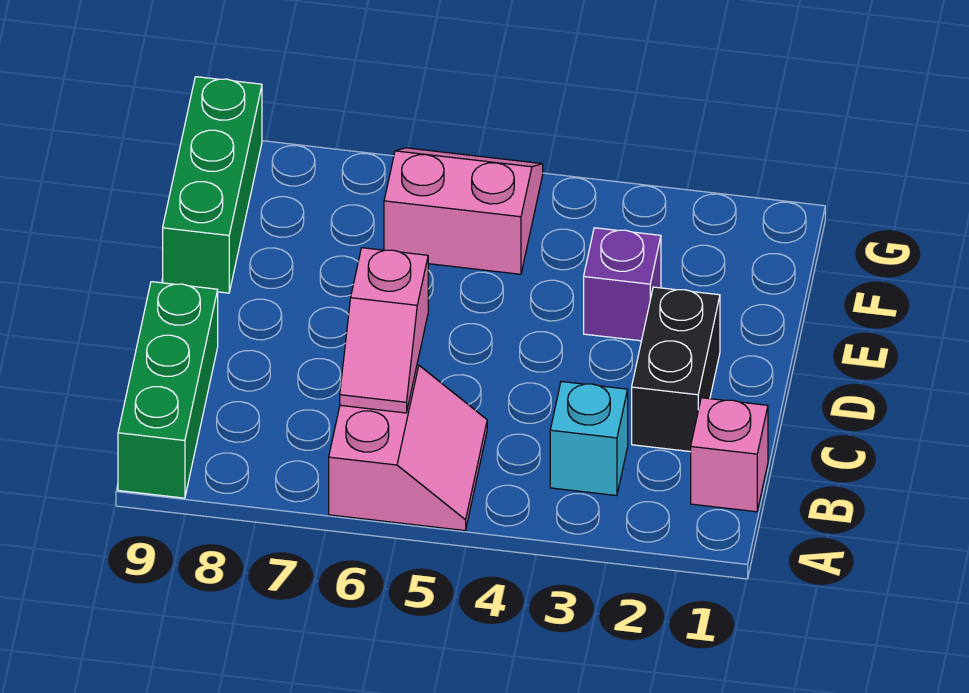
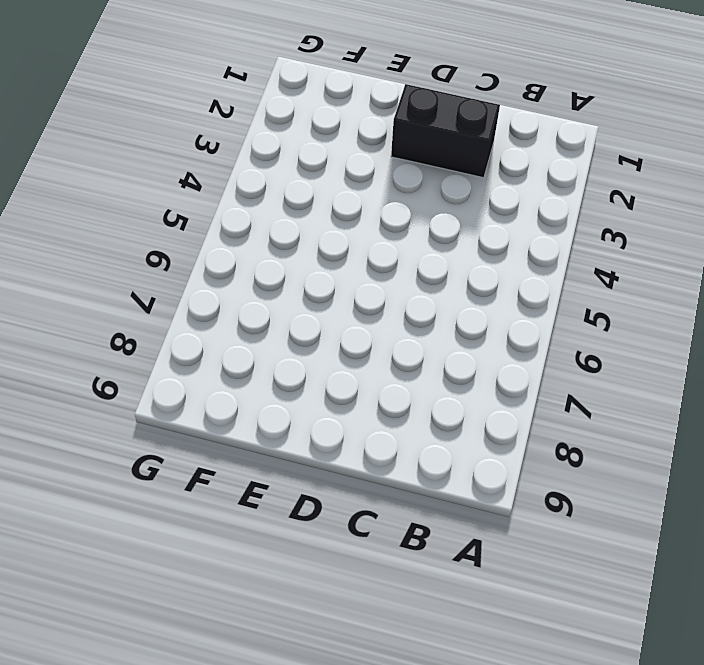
none -> pink 2x2 slope [329,365,487,531]
none -> green 1x3 brick [118,282,218,498]

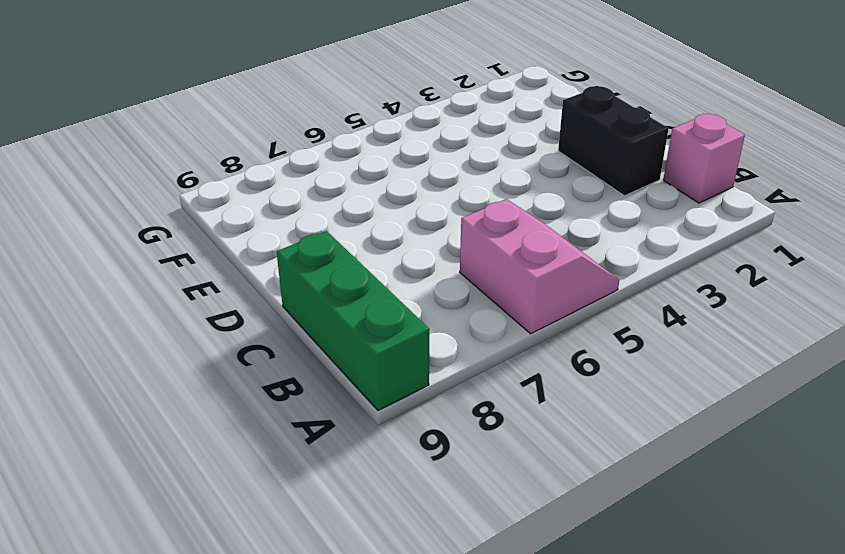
none -> cyan 1x1 brick [550,382,628,496]
none -> purple 1x1 brick [584,228,661,341]

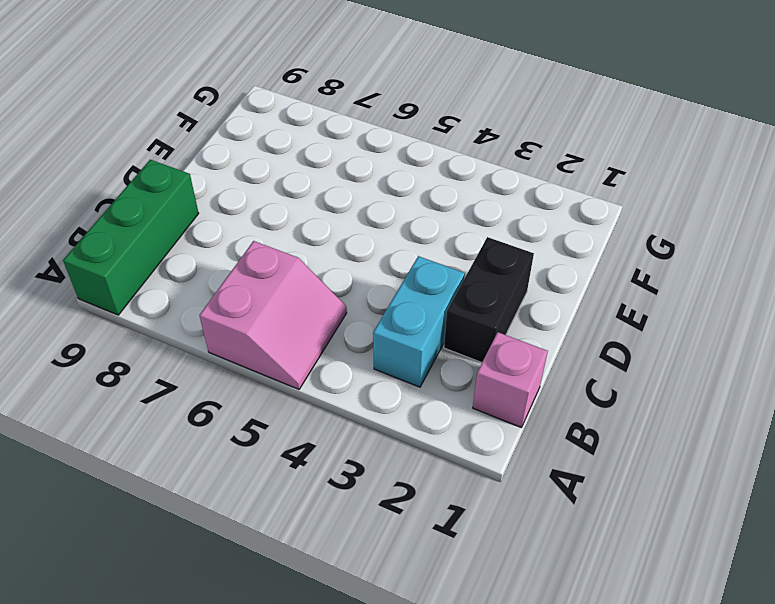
cyan 1x2 brick [373,256,465,387] -> cyan 1x1 brick [550,382,628,496]
none -> purple 1x1 brick [584,228,661,341]
none -> green 1x3 brick [163,77,262,293]

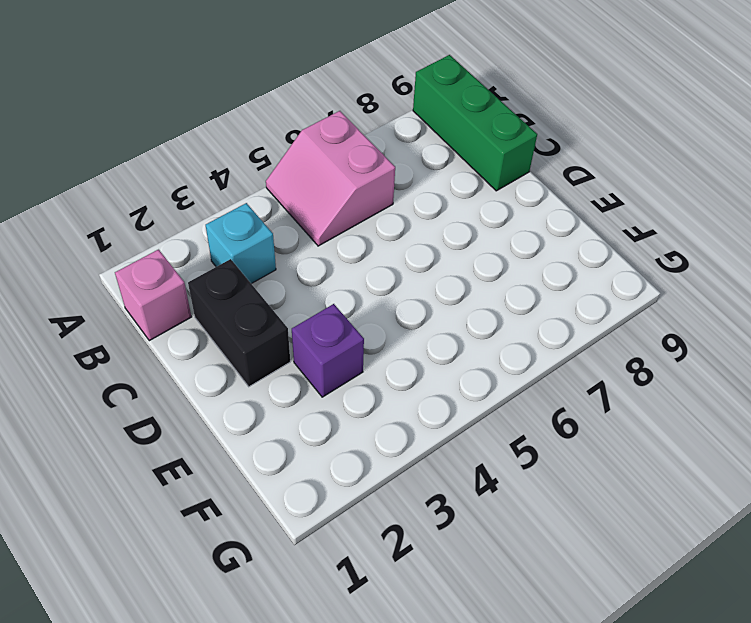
none -> green 1x3 brick [163,77,262,293]
none -> pink 2x2 slope [384,148,543,274]

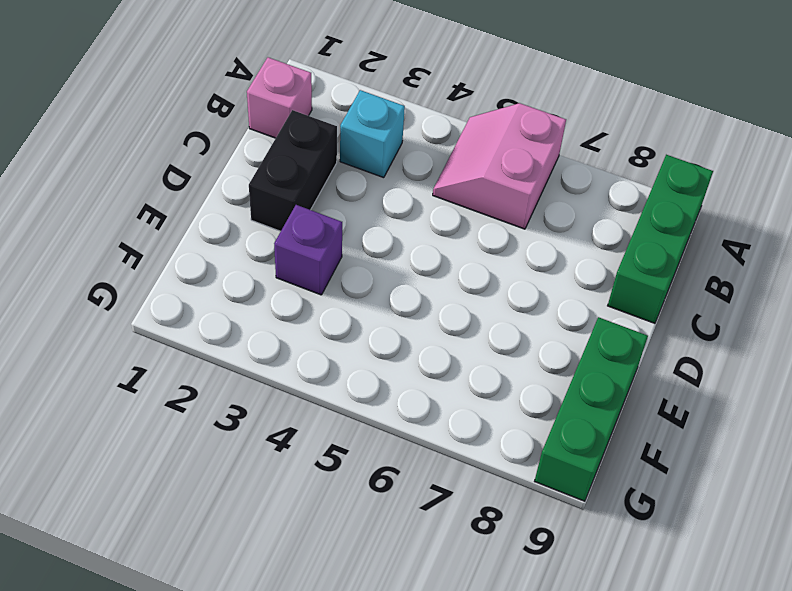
none -> pink 2x2 slope [384,148,543,274]
none -> pink 1x2 slope [340,248,428,413]

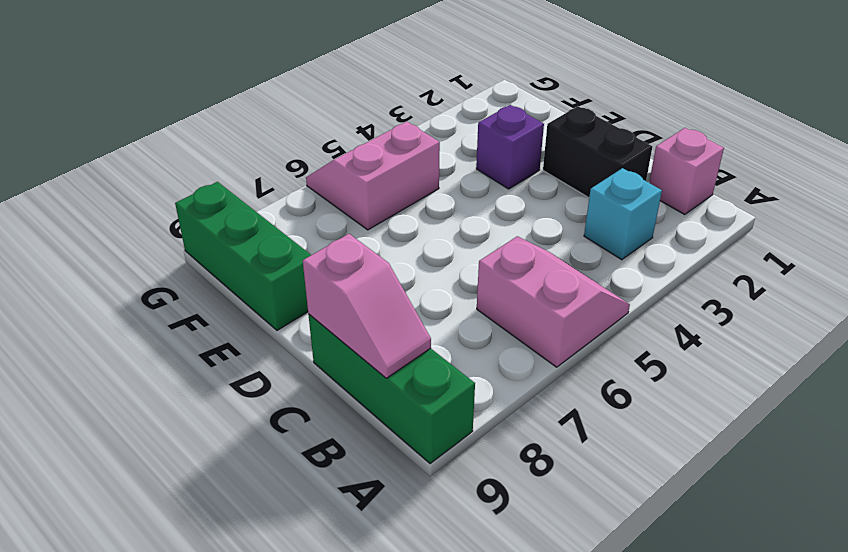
pink 1x2 slope [303,234,431,378] -> pink 1x2 slope moved to [340,248,428,413]

